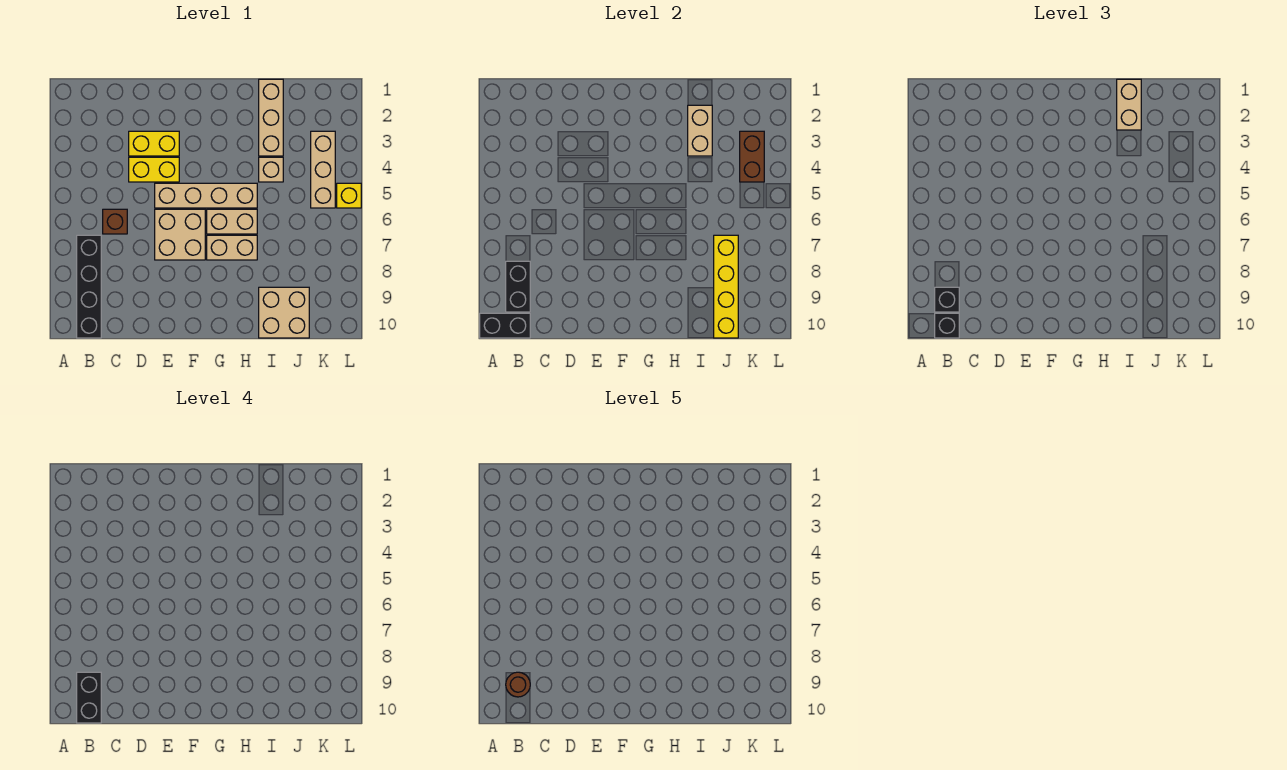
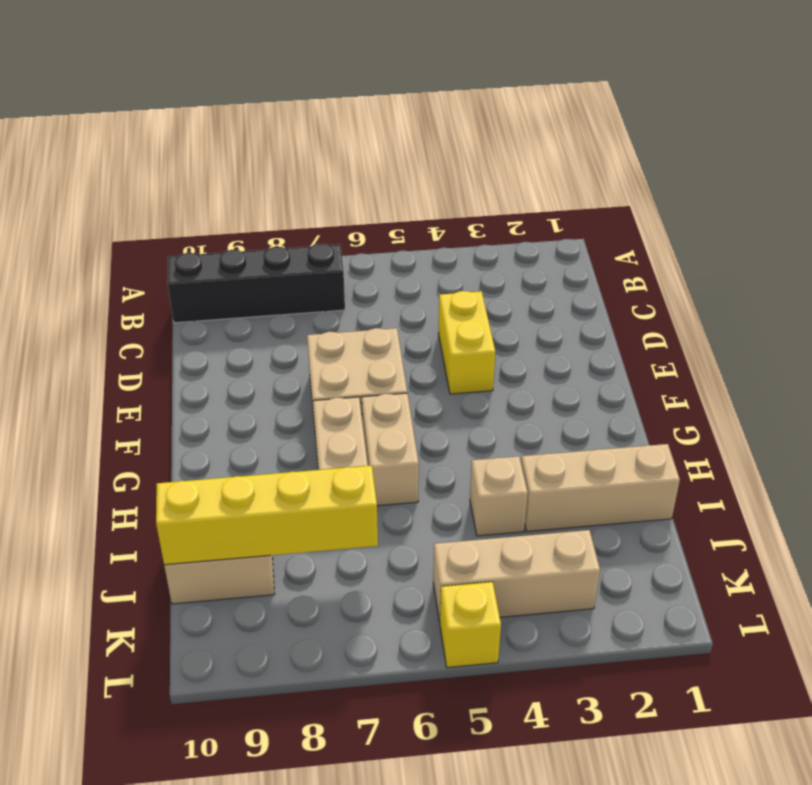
none -> brown 1x1 brick [103,209,127,234]
none -> yellow 1x2 brick [129,131,179,156]
none -> tan 1x4 brick [155,183,257,208]

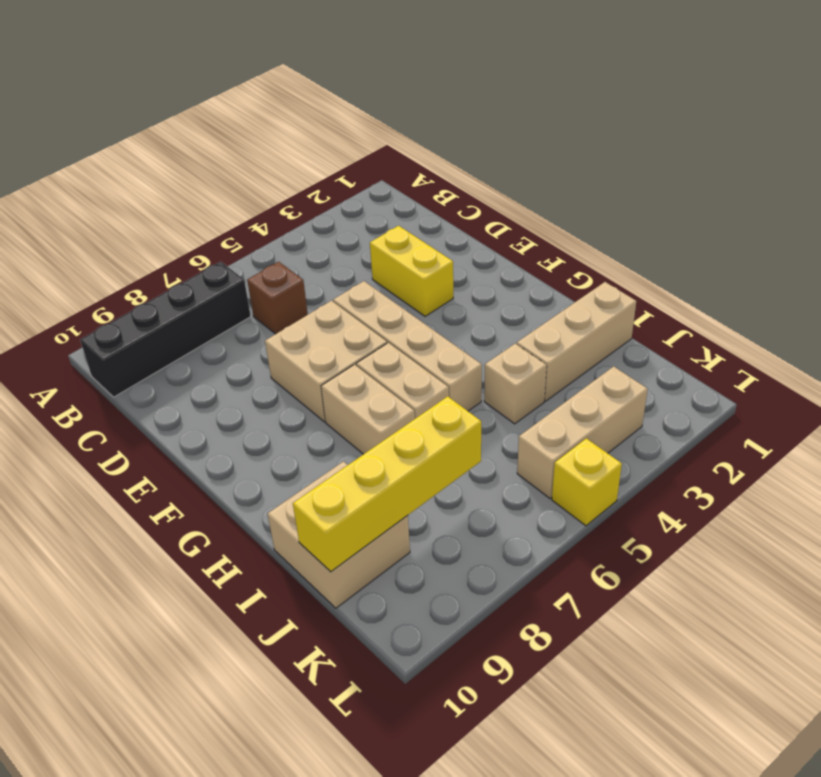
none -> yellow 1x2 brick [129,157,179,182]
none -> black 1x2 brick [480,313,530,338]
none -> black 1x2 brick [506,261,530,312]

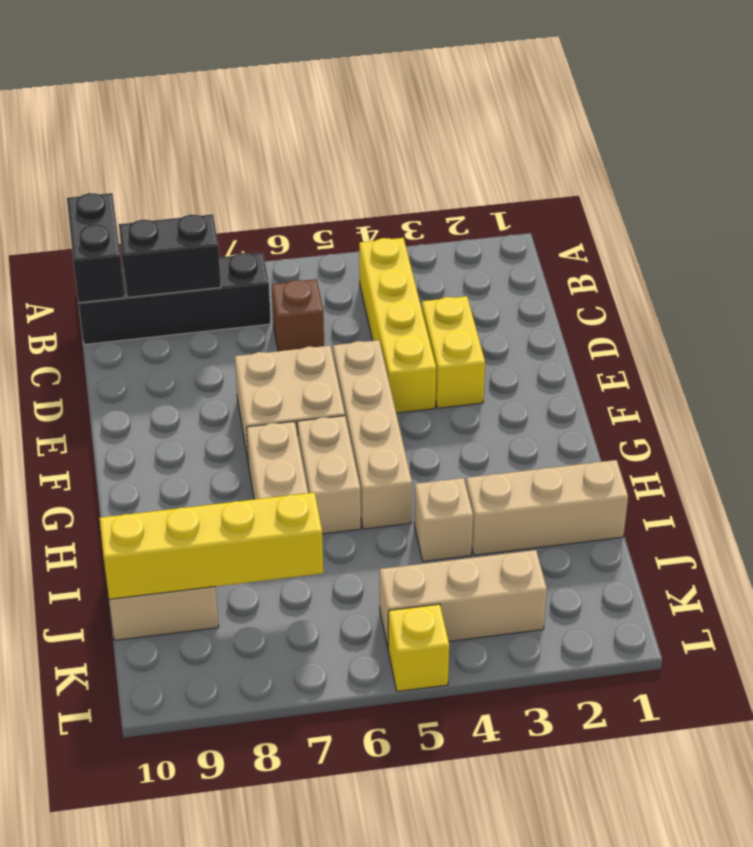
yellow 1x4 brick [359,238,436,413] -> yellow 1x2 brick [129,157,179,182]
none -> tan 1x2 brick [688,105,712,156]
none -> brown 1x2 brick [740,131,764,182]
none -> black 1x1 brick [935,287,959,312]

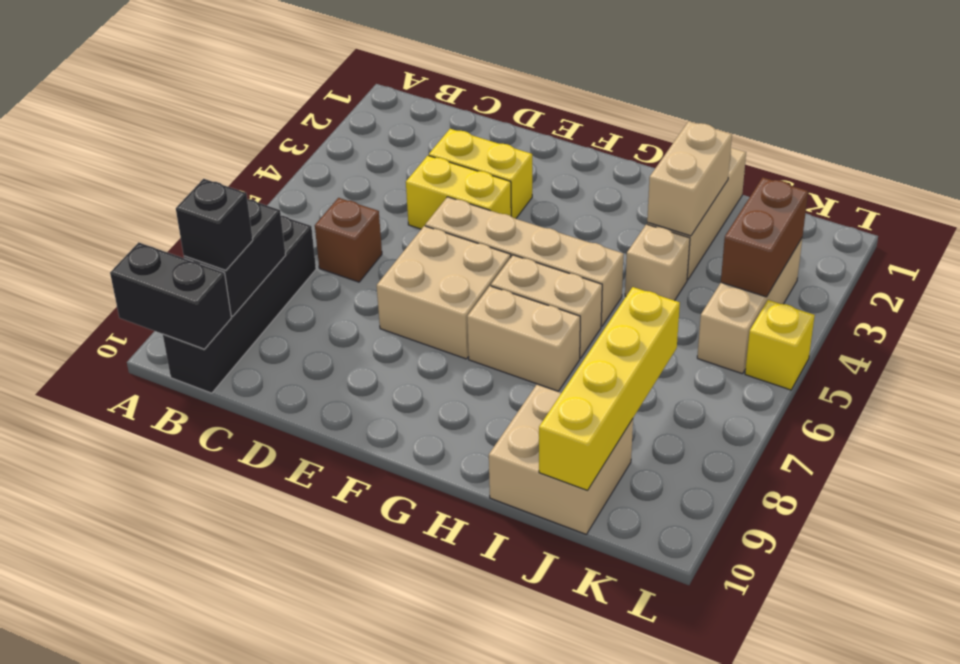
none -> black 1x1 brick [935,313,959,338]
none -> tan 1x2 brick [1117,79,1141,130]
none -> black 1x2 brick [77,672,101,723]

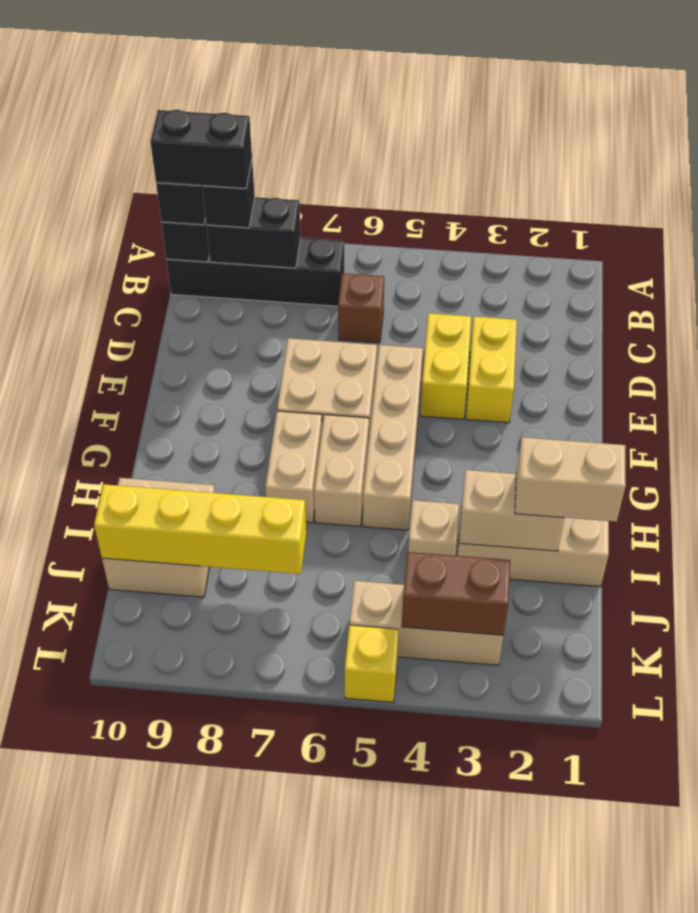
none -> brown 1x1 round brick [506,672,530,697]

